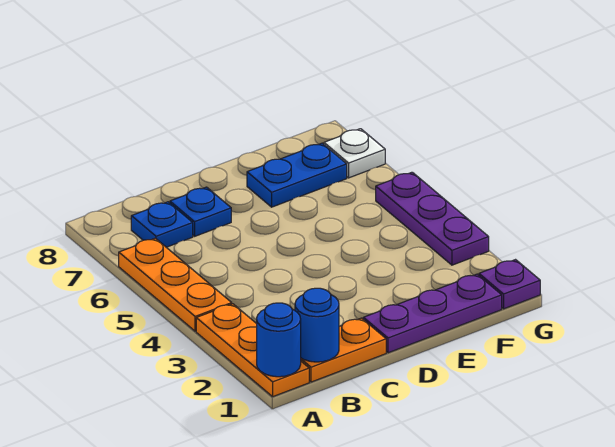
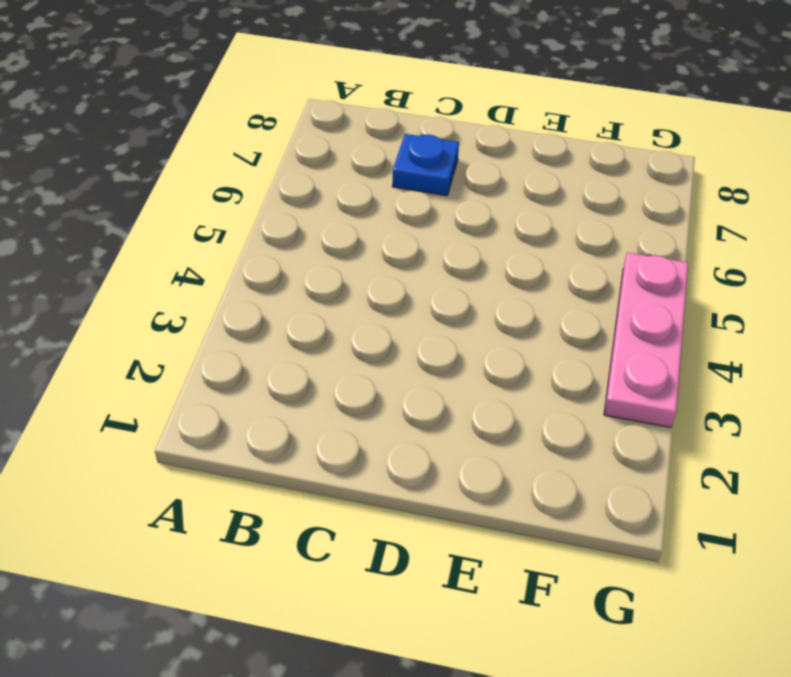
pink 1x3 plate [604,253,688,427] -> purple 1x3 plate [376,172,489,265]
none -> orange 1x3 plate [196,304,309,397]
none -> orange 1x3 plate [119,238,232,331]
none -> orange 1x2 plate [301,318,386,382]

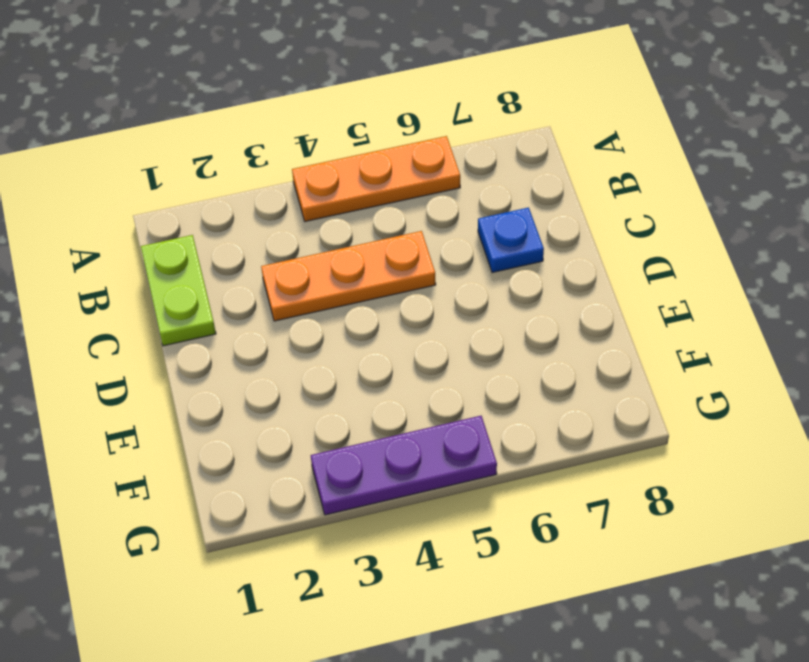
lime 1x2 plate [141,235,216,346] -> orange 1x2 plate [301,318,386,382]
orange 1x3 plate [261,231,436,321] -> orange 1x3 plate moved to [196,304,309,397]
none -> blue 1x1 plate [131,202,193,247]
none -> purple 1x3 plate [363,274,502,353]
none -> blue 1x2 plate [247,143,347,207]

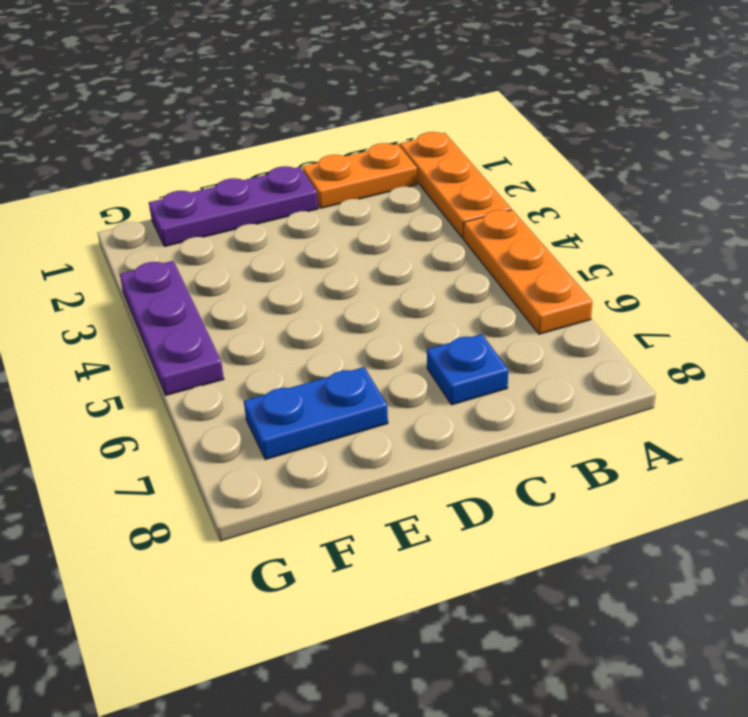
none -> blue 1x1 plate [131,202,193,247]
none -> purple 1x1 plate [479,260,540,309]
none -> white 1x1 plate [324,129,385,178]

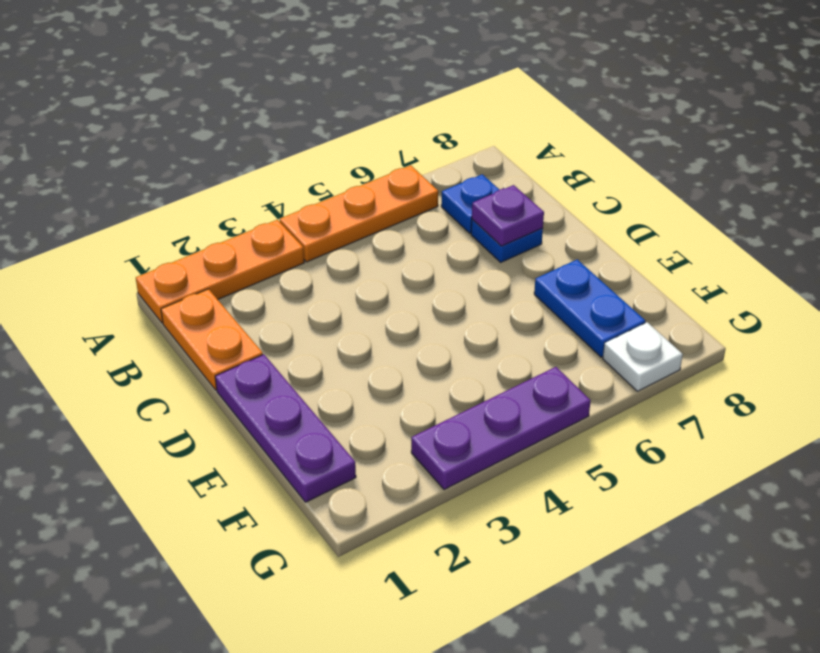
purple 1x1 plate [472,185,544,246] -> purple 1x1 plate moved to [479,260,540,309]
none -> blue 1x1 round brick [257,303,301,377]
none -> blue 1x1 round brick [295,288,339,362]

